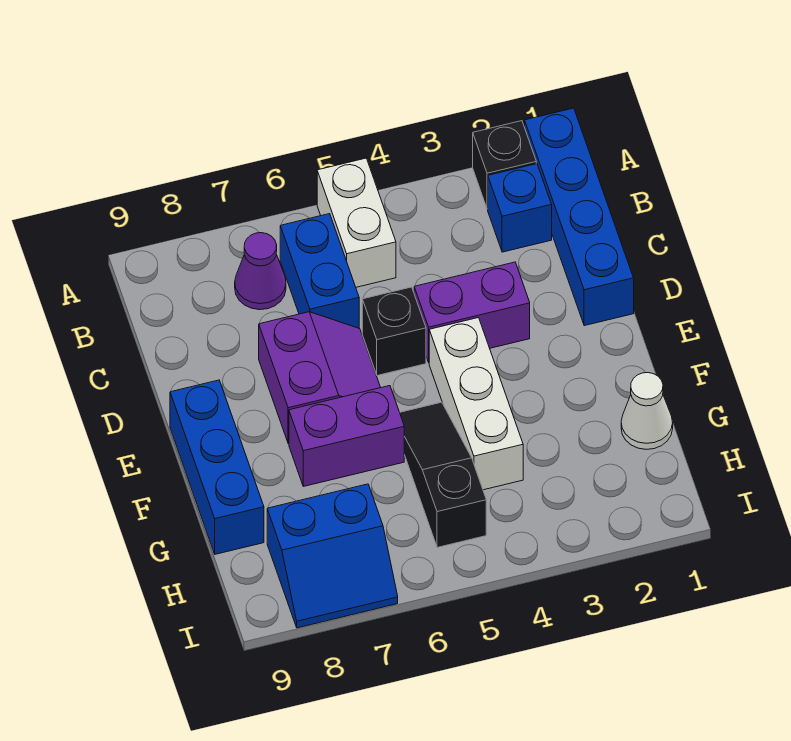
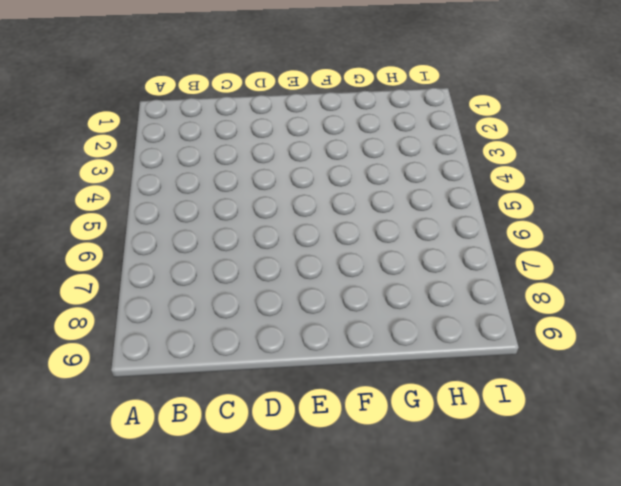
none -> blue 1x4 brick [525,108,634,326]
none -> black 1x1 brick [473,121,536,209]
none -> white 1x2 brick [317,158,396,287]

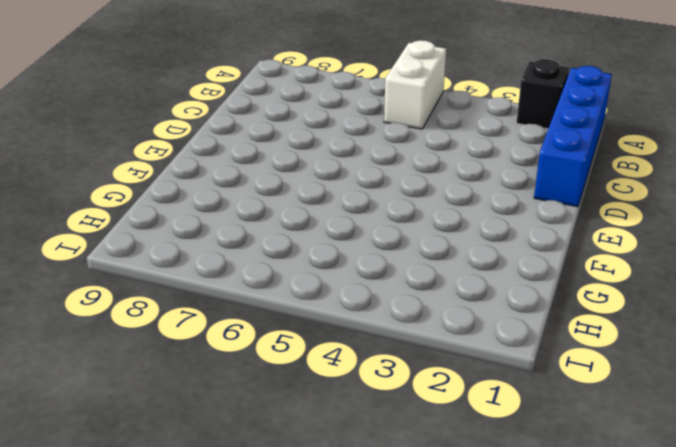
none -> blue 1x1 brick [488,164,552,252]
none -> blue 1x2 brick [280,214,359,328]
none -> purple 1x1 cone [235,233,286,310]

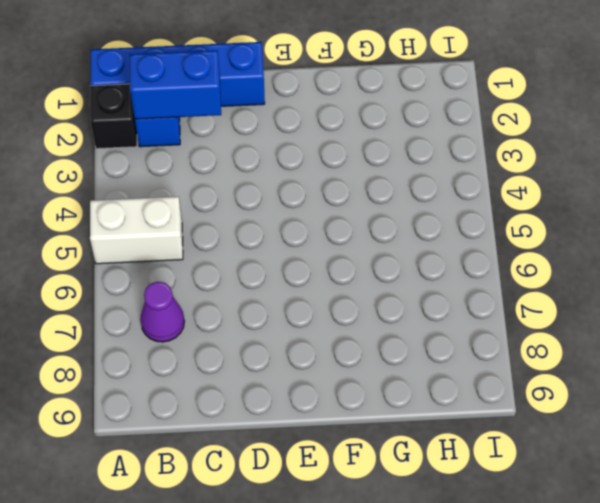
blue 1x2 brick [130,50,221,119] -> blue 1x2 brick moved to [280,214,359,328]
none -> purple 1x2 brick [414,262,530,362]
none -> black 1x1 brick [362,287,426,376]
none -> purple 2x2 slope [259,312,381,444]

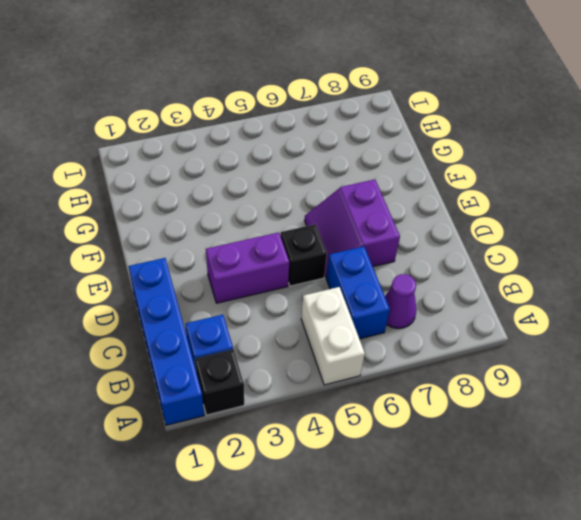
none -> white 1x3 brick [429,318,523,490]
none -> blue 1x3 brick [170,380,264,554]
none -> black 1x3 slope [400,402,486,547]

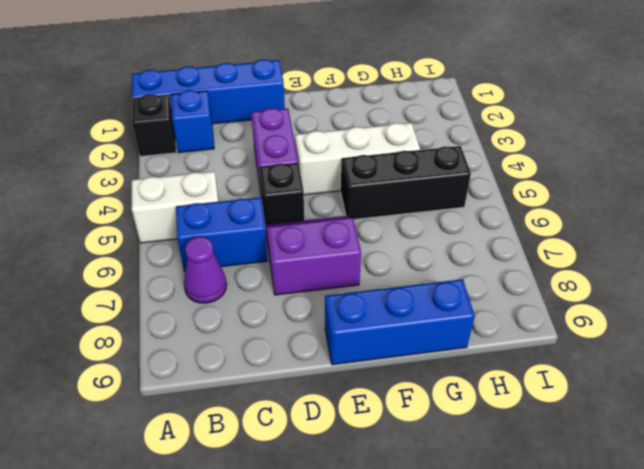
black 1x3 brick [341,146,471,219] -> black 1x3 slope [400,402,486,547]
none -> purple 1x2 brick [289,386,404,486]
none -> white 1x1 cone [621,373,673,449]
none -> blue 2x2 slope [267,484,398,628]

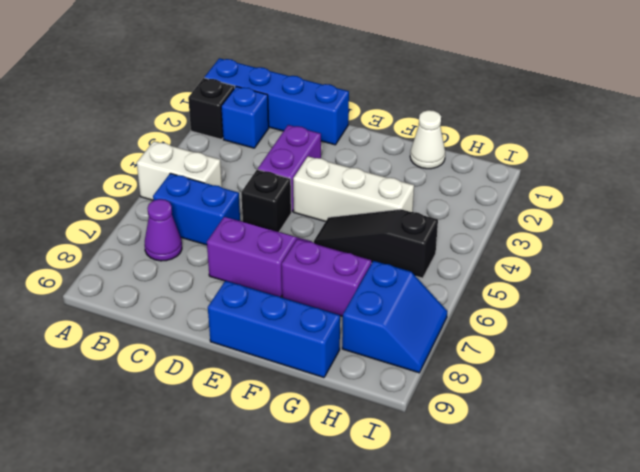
purple 1x2 brick [282,239,372,316] -> purple 1x2 brick turned to [289,386,404,486]

